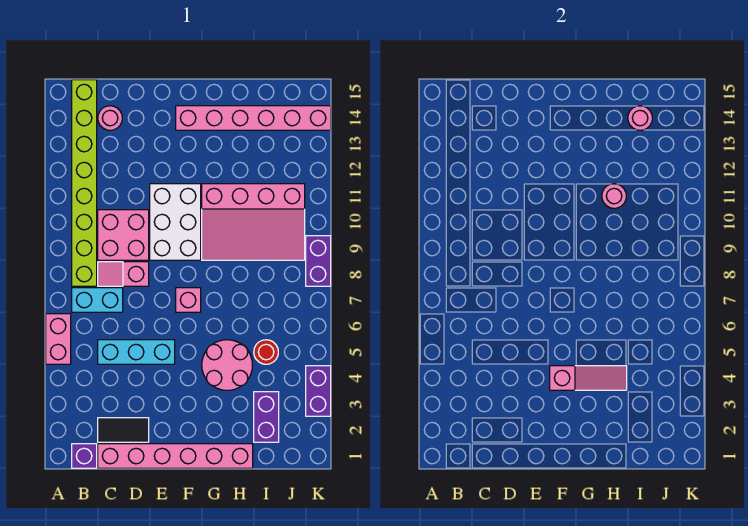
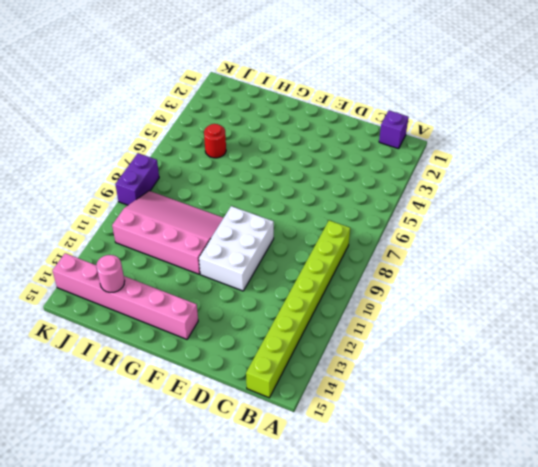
none -> pink 1x2 brick [46,314,71,364]
none -> cyan 1x2 brick [72,288,123,312]
none -> pink 1x6 brick [98,444,253,468]

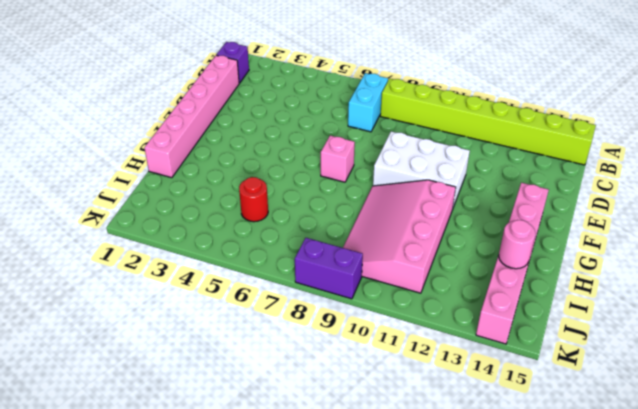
none -> pink 1x2 brick [46,314,71,364]
none -> black 1x2 tile [98,418,149,442]
none -> cyan 1x3 brick [98,340,175,364]

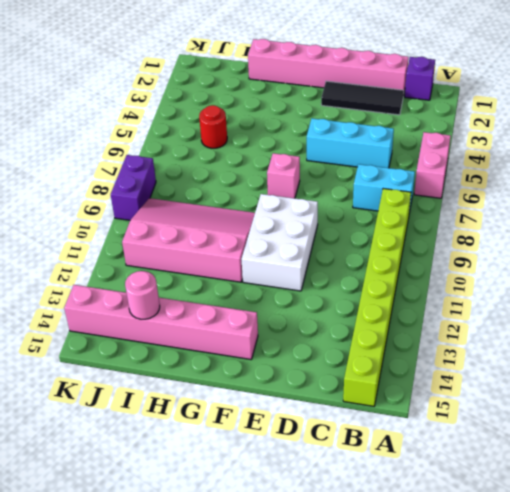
black 1x3 tile [321,81,404,115] -> black 1x2 tile [98,418,149,442]
none -> pink 1x2 slope [98,262,149,286]
none -> pink 2x2 brick [98,210,149,260]
none -> pink 1x1 round brick [98,106,122,130]

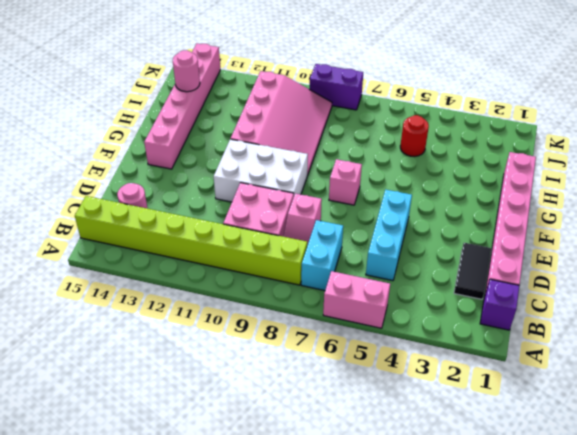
none -> pink 2x2 round brick [202,340,252,390]
none -> purple 1x2 brick [254,392,279,442]
none -> purple 1x2 brick [306,366,331,416]

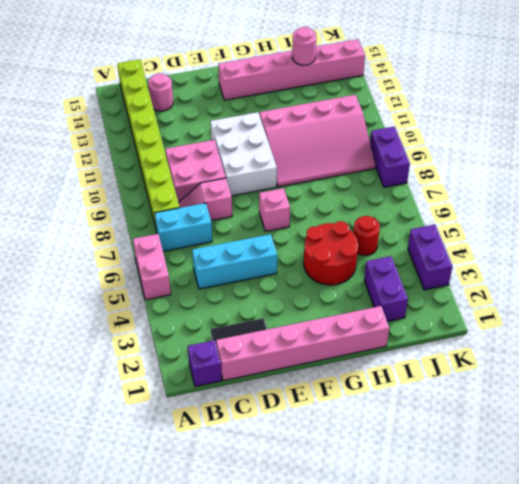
red 2x2 round brick [304,221,358,285] -> pink 2x2 round brick [202,340,252,390]
none -> pink 1x3 slope [550,366,627,390]
none -> pink 1x1 round brick [602,184,626,208]

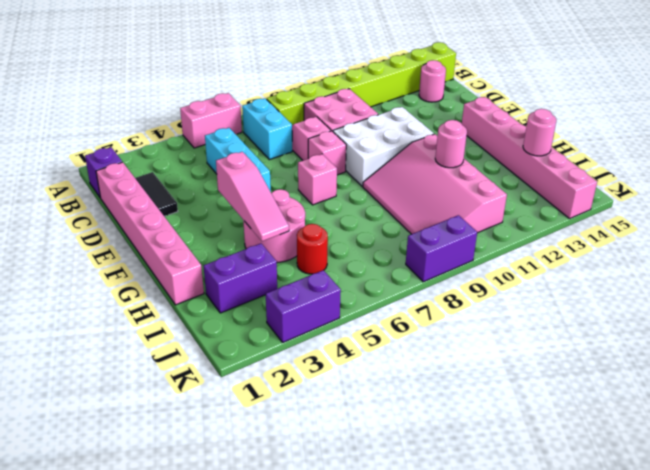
pink 1x1 brick [308,131,346,175] -> none

